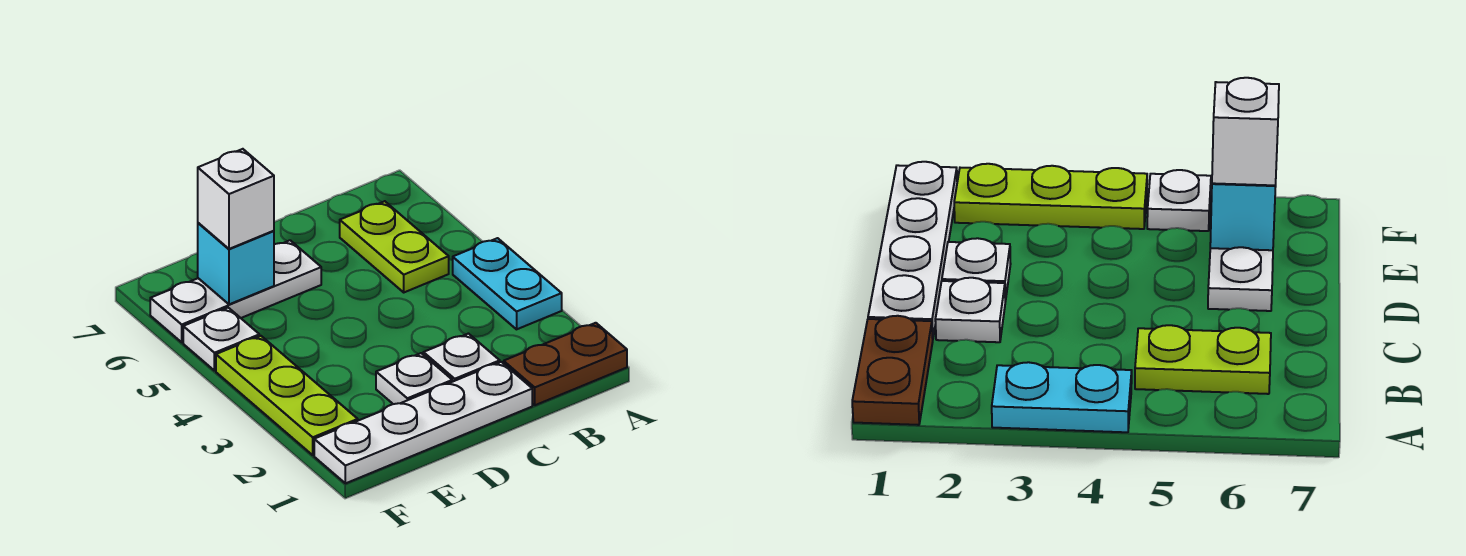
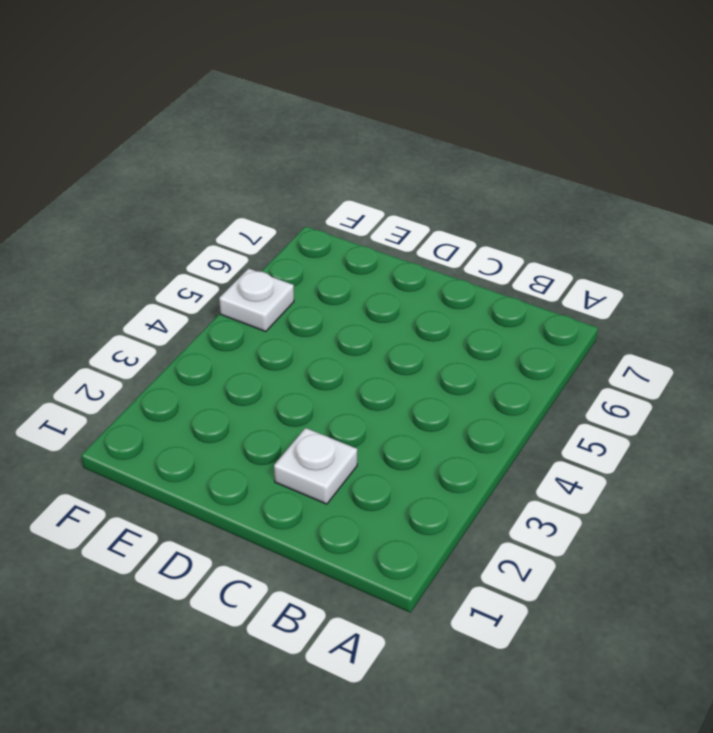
none -> brown 1x2 plate [504,323,627,405]
none -> cyan 1x2 plate [453,238,562,329]

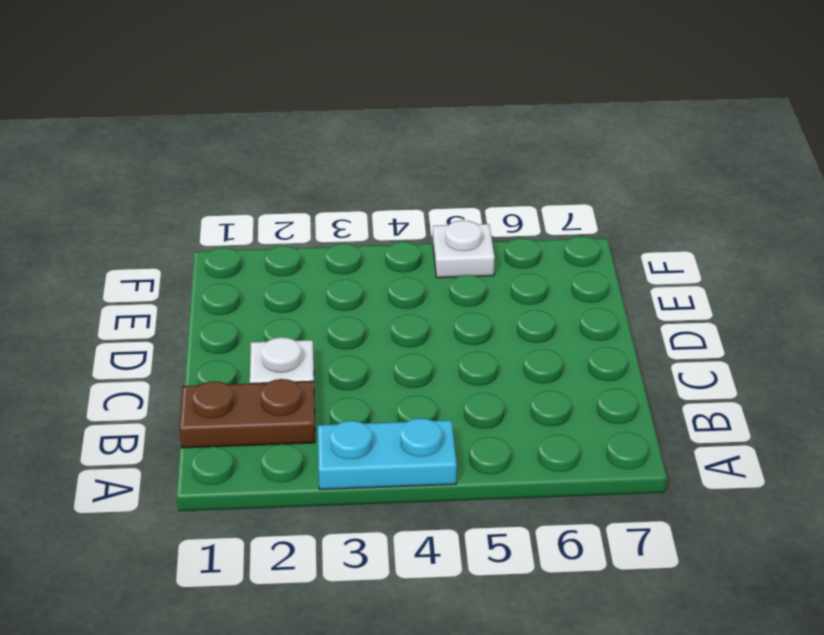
brown 1x2 plate [179,379,315,448] -> brown 1x2 plate turned to [504,323,627,405]
none -> lime 1x2 plate [340,201,449,292]
none -> white 1x4 plate [314,362,532,483]

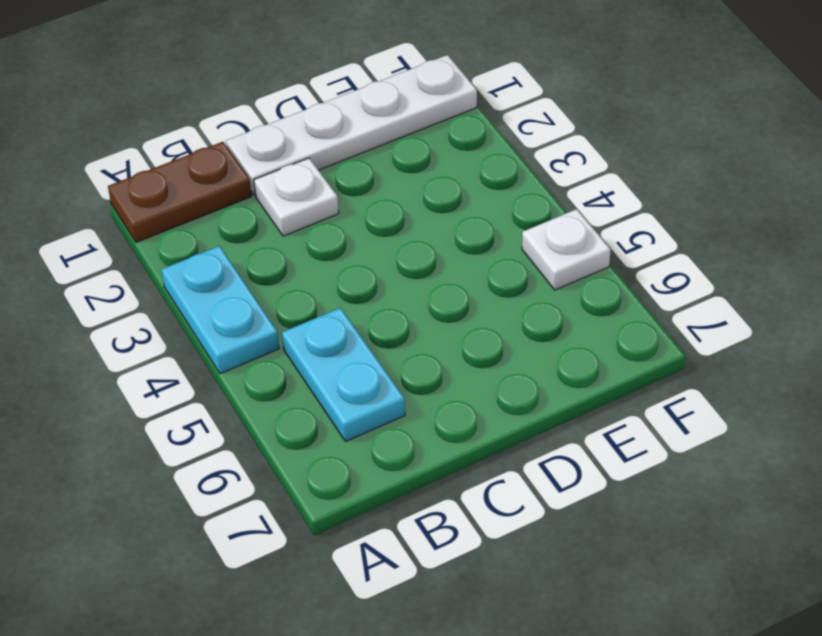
cyan 1x2 plate [282,308,405,442] -> lime 1x2 plate [340,201,449,292]
none -> white 1x1 plate [376,353,452,404]
none -> white 1x3 plate [150,240,321,342]

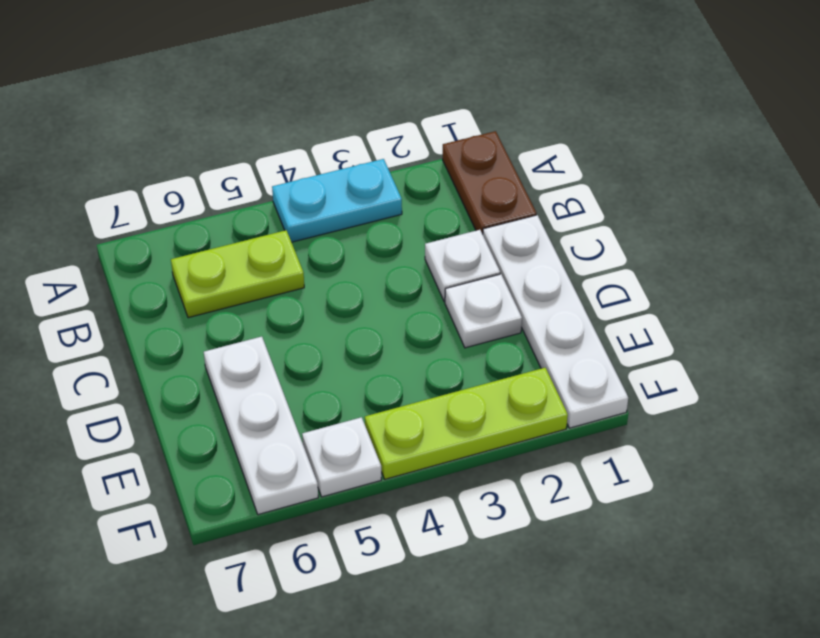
none -> cyan 1x1 brick [198,223,274,304]
none -> white 1x1 brick [198,149,274,249]

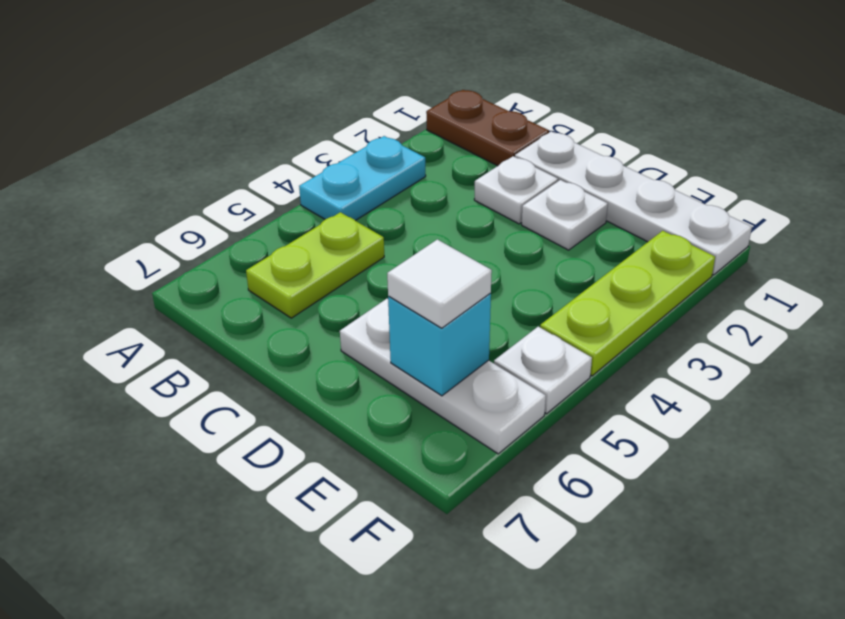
white 1x1 tile [387,239,492,328] -> white 1x1 brick [198,149,274,249]

